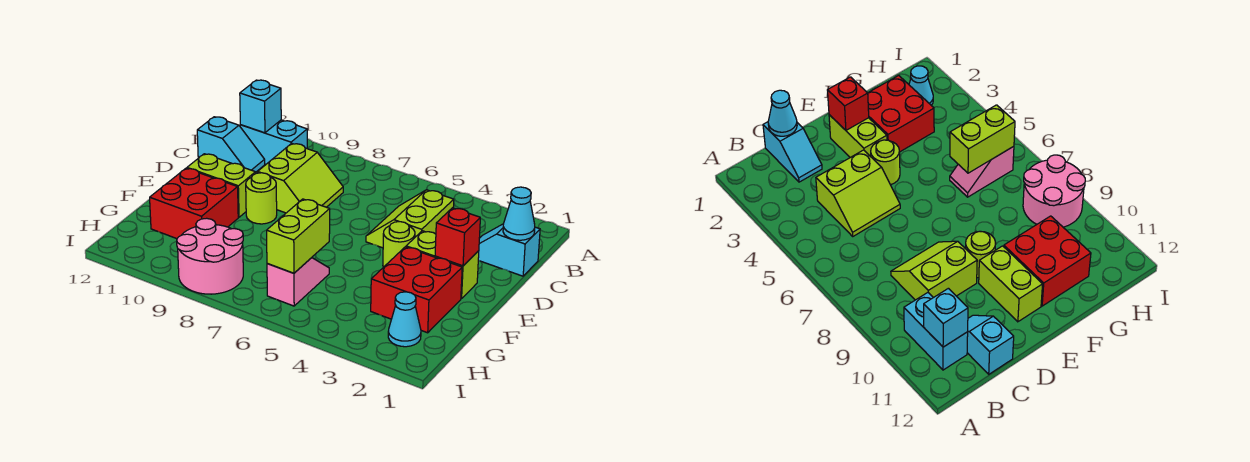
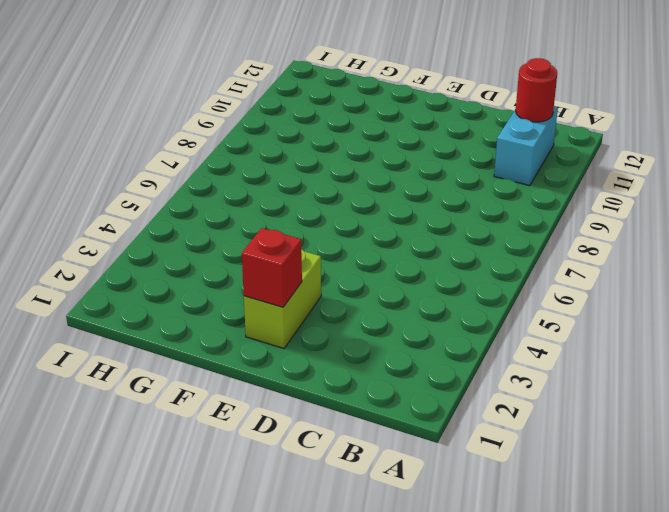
red 1x1 round brick [516,58,557,122] -> cyan 1x1 brick [240,80,281,133]
none -> cyan 1x2 slope [478,224,540,276]
none -> lime 2x2 slope [366,190,454,248]
none -> lime 2x2 slope [258,143,343,213]

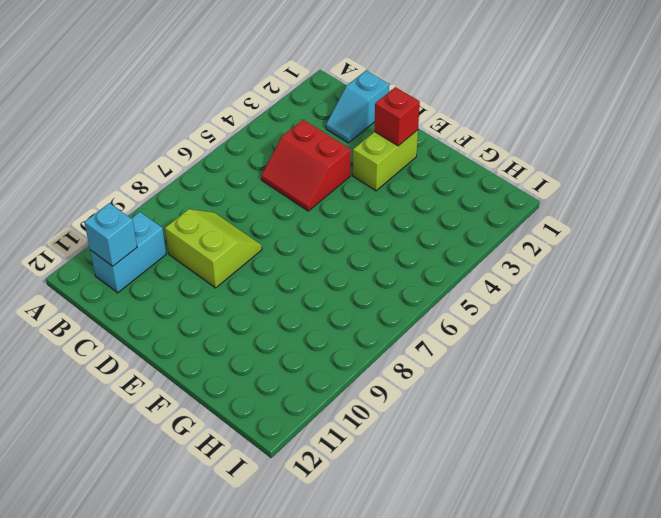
red 2x2 slope [261,120,351,211] -> lime 2x2 slope [366,190,454,248]
none -> cyan 1x2 slope [197,117,265,172]
none -> lime 1x1 round brick [383,222,415,267]
none -> lime 1x1 round brick [246,173,277,224]

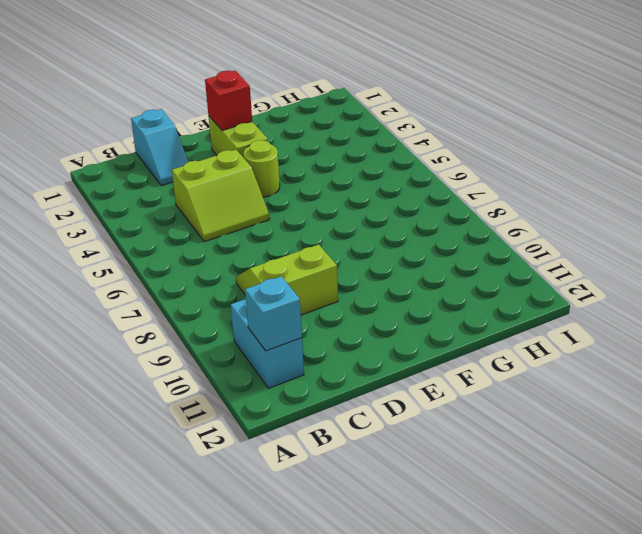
none -> cyan 1x2 slope [197,117,265,172]
none -> lime 1x1 round brick [246,173,277,224]
none -> lime 1x2 brick [187,154,256,217]

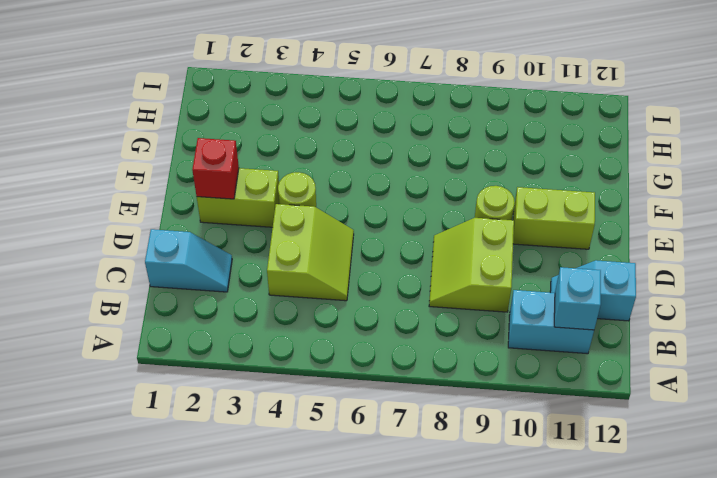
none -> red 2x2 brick [371,247,462,333]
none -> red 2x2 brick [150,168,238,239]
none -> pink 1x2 slope [267,258,329,306]

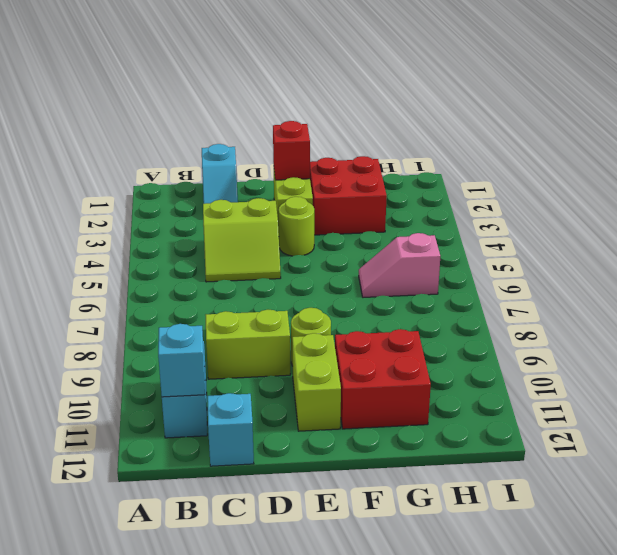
none -> cyan 1x1 cone [388,292,421,347]
none -> pink 2x2 round brick [177,218,243,294]
none -> cyan 1x1 cone [503,187,535,240]

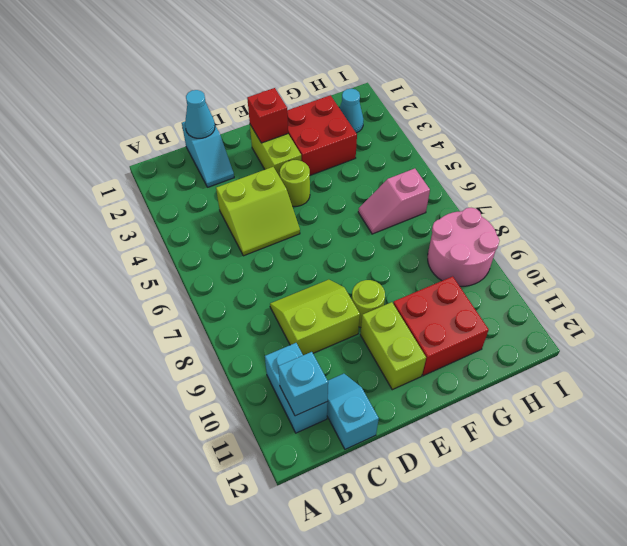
none -> lime 1x2 brick [267,199,330,273]

